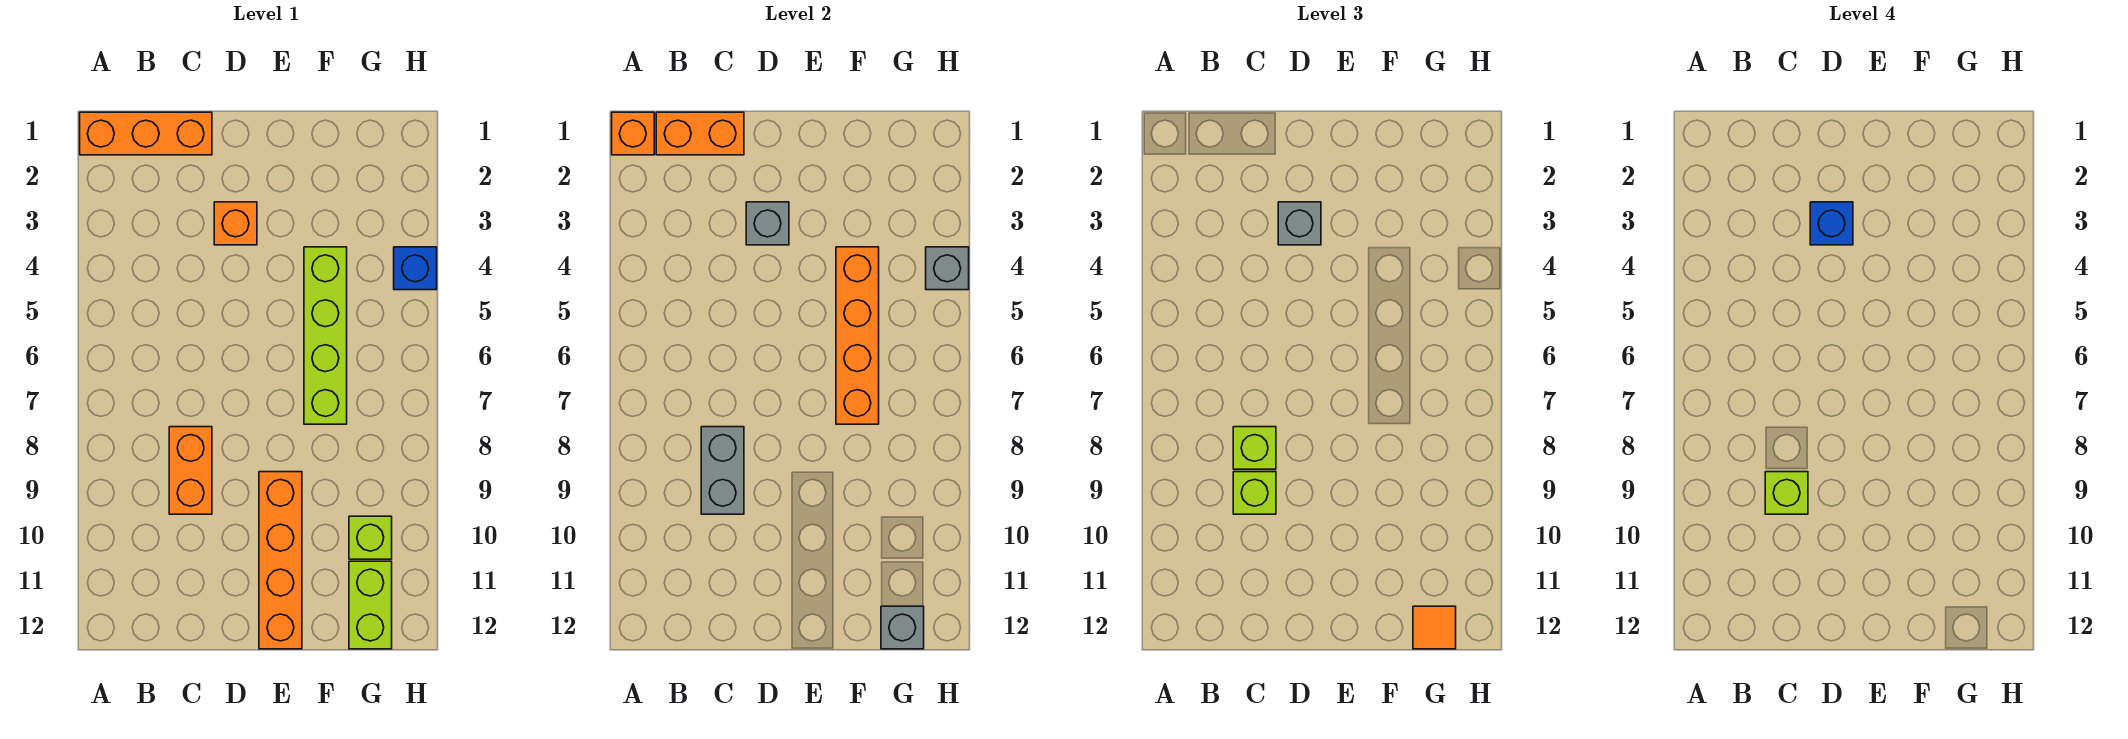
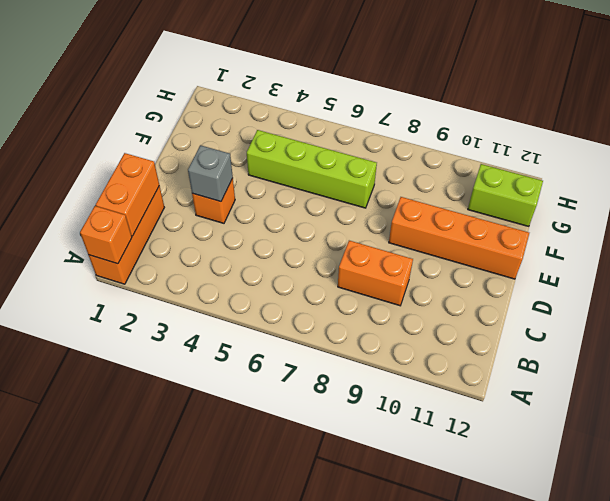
none -> lime 1x1 brick [349,516,392,559]
none -> blue 1x1 brick [394,247,437,290]
none -> grey 1x2 brick [701,427,744,514]

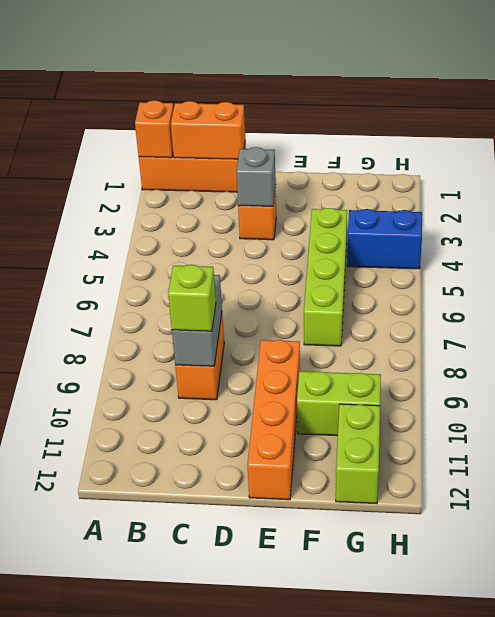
lime 1x2 brick [297,371,381,436] -> lime 1x1 brick [349,516,392,559]
blue 1x2 brick [347,209,422,269] -> blue 1x1 brick [394,247,437,290]
none -> orange 1x4 brick [836,247,879,424]
none -> grey 1x1 brick [881,606,924,649]
none -> grey 1x1 brick [926,247,969,290]

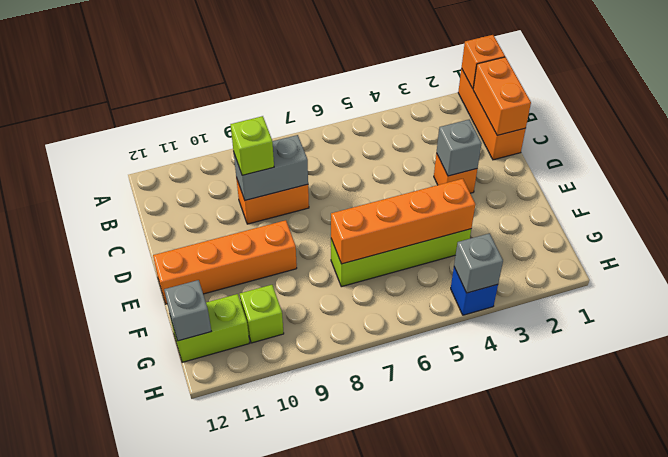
none -> lime 1x1 brick [1233,427,1276,469]
none -> grey 1x1 brick [1278,202,1321,245]
none -> orange 1x1 tile [1413,606,1456,649]

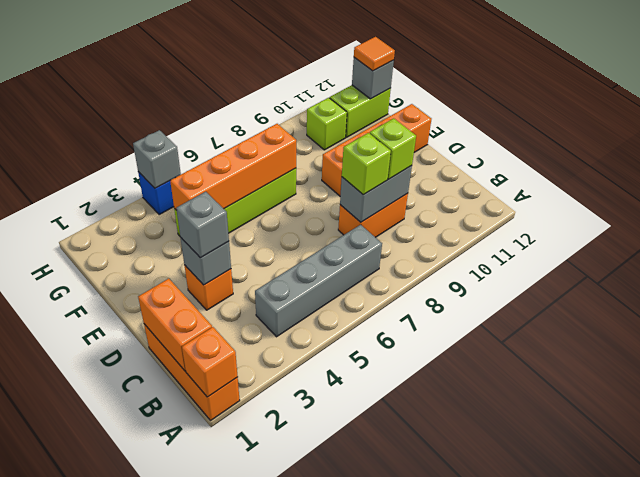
grey 1x4 brick [255,225,382,337] -> none
none -> lime 1x1 brick [1765,472,1808,514]
none -> blue 1x1 brick [1810,202,1853,245]

